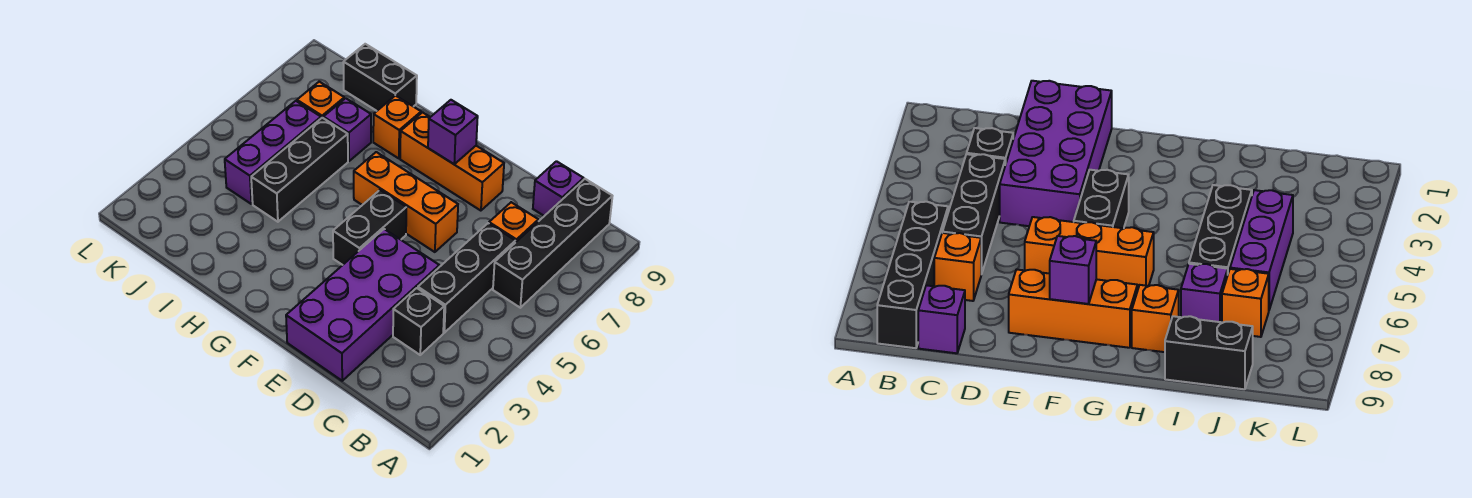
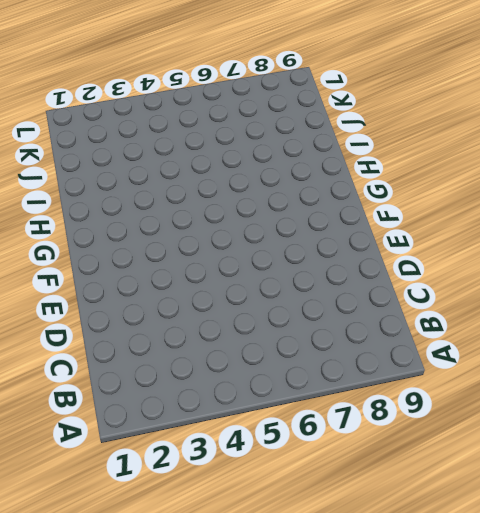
none -> black 1x4 brick [493,179,612,308]
none -> black 1x1 brick [393,288,444,355]
none -> black 1x3 brick [418,223,515,333]

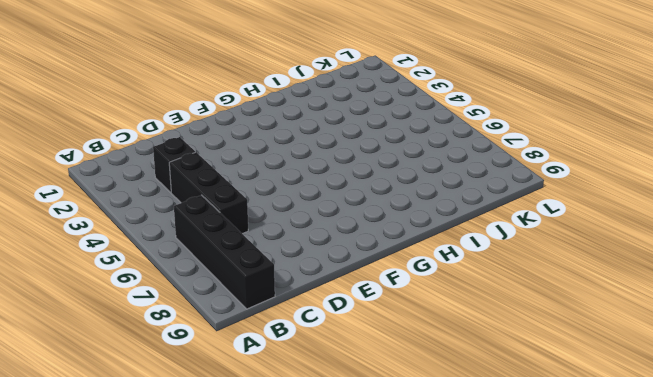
none -> orange 1x1 brick [489,202,538,243]
none -> purple 1x1 brick [533,161,584,216]
none -> purple 2x4 brick [286,229,439,381]

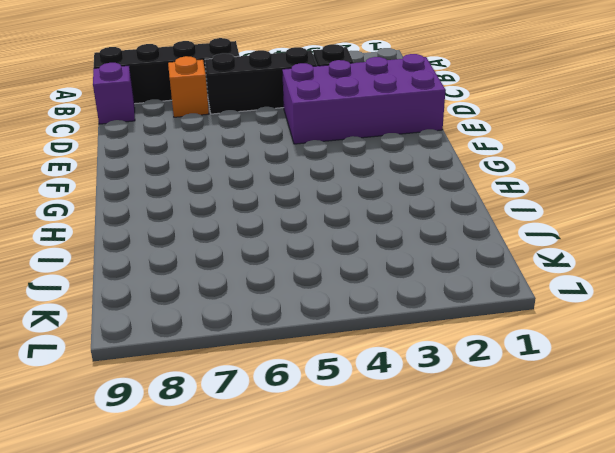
none -> orange 1x3 brick [354,152,458,252]
none -> orange 1x3 brick [400,112,504,211]
none -> black 1x2 brick [333,190,407,265]

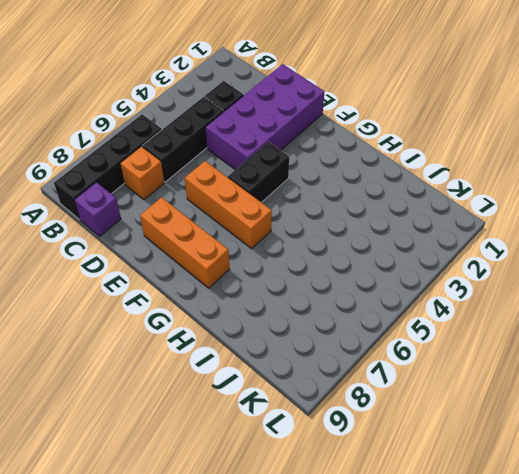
none -> orange 1x1 brick [373,95,421,158]
none -> black 1x3 brick [251,118,348,222]
none -> purple 1x1 brick [323,98,371,161]

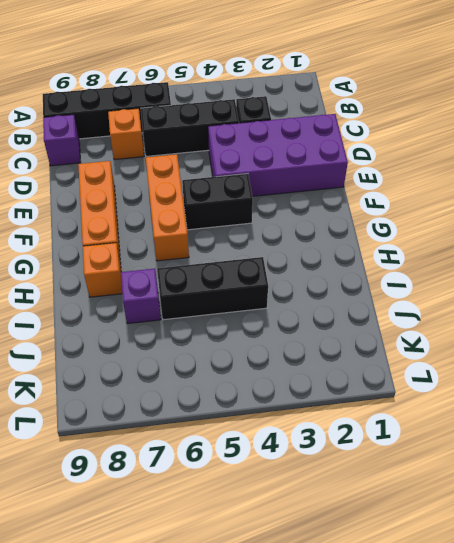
none -> black 1x2 brick [343,44,417,111]
none -> purple 1x3 brick [225,101,321,204]
none -> orange 1x1 brick [297,82,344,118]

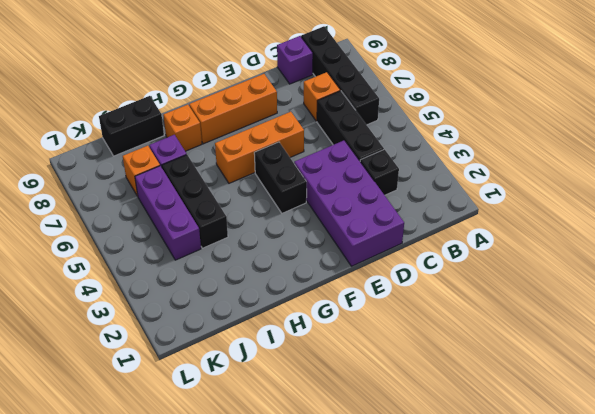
none -> purple 1x1 brick [428,100,478,164]

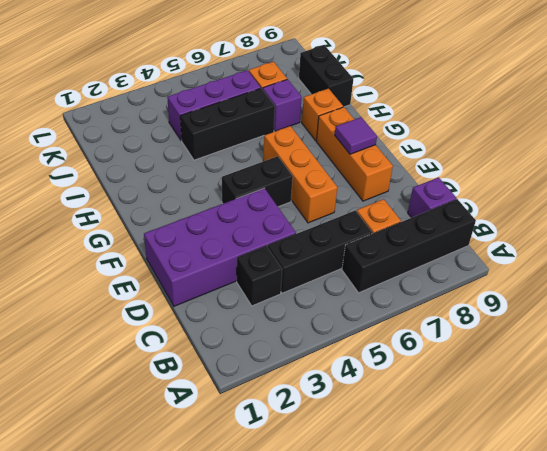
purple 1x1 tile [335,117,377,154] -> purple 1x1 brick [428,100,478,164]

